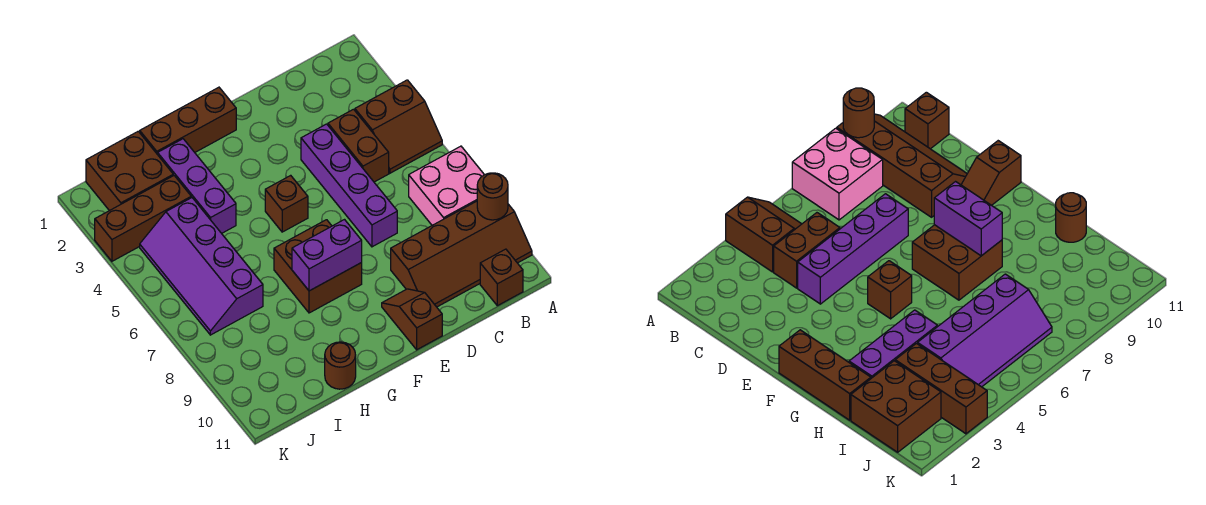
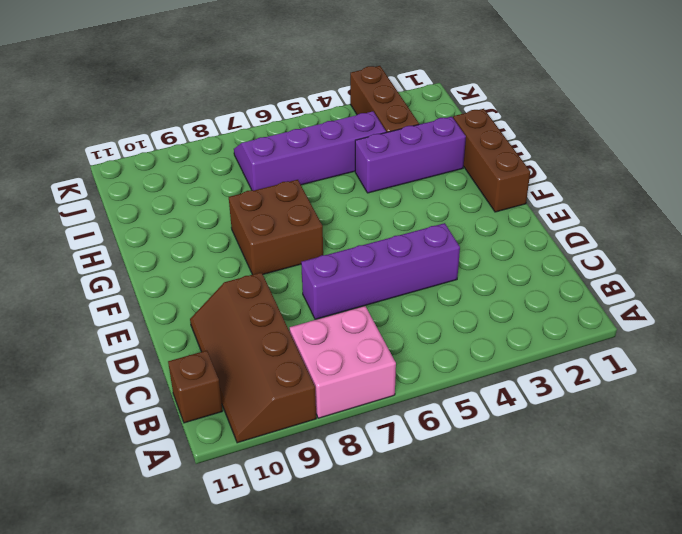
none -> brown 2x2 slope [355,80,442,173]
none -> brown 1x2 brick [328,109,389,182]
none -> brown 1x2 slope [382,289,442,350]

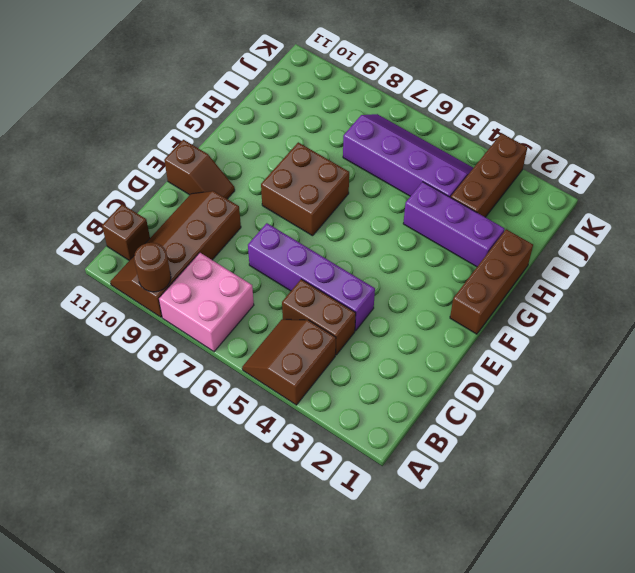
none -> brown 1x1 brick [265,175,308,232]
none -> brown 1x1 round brick [325,342,356,389]
none -> brown 2x2 brick [86,131,173,211]

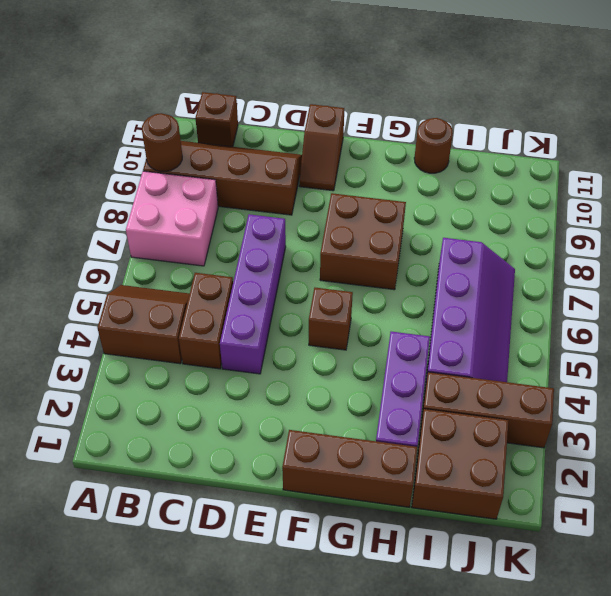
none -> purple 1x2 brick [292,220,362,291]

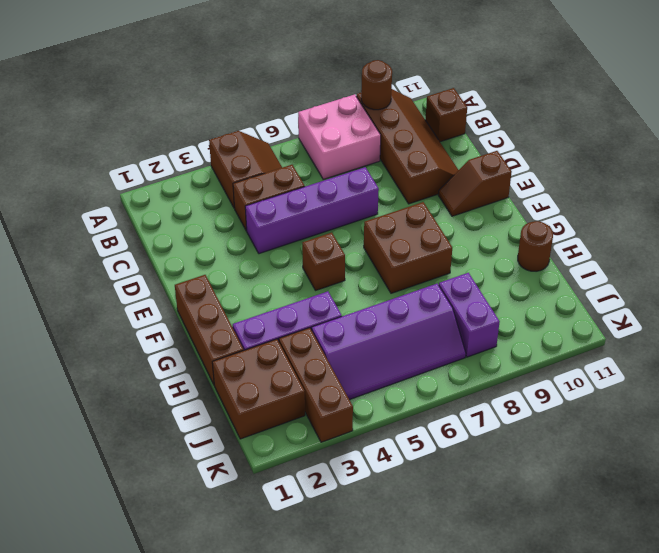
purple 1x2 brick [439,273,500,357] -> purple 1x2 brick moved to [292,220,362,291]

